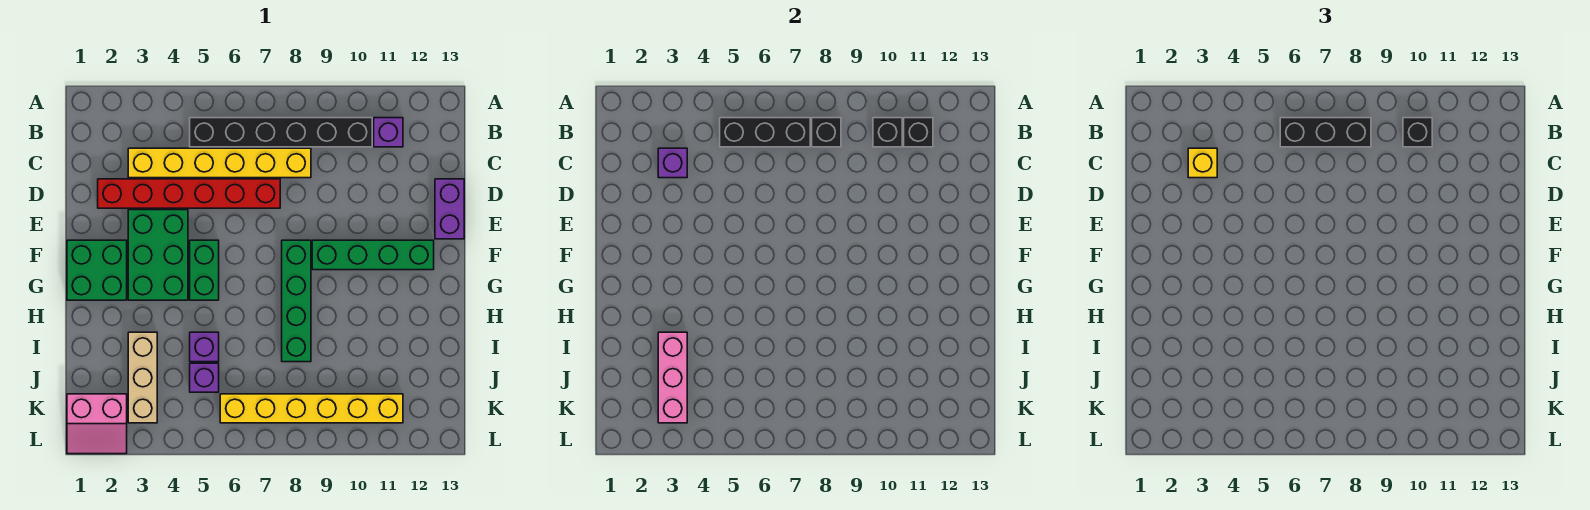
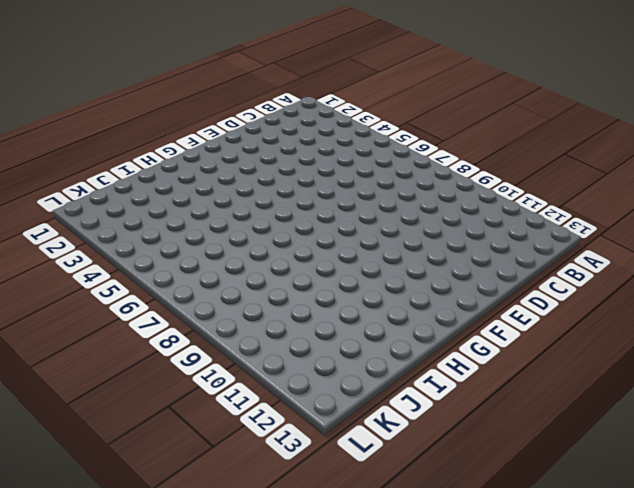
none -> black 1x6 brick [190,118,372,147]
none -> purple 1x1 brick [374,118,403,147]
none -> yellow 1x6 brick [128,148,311,178]

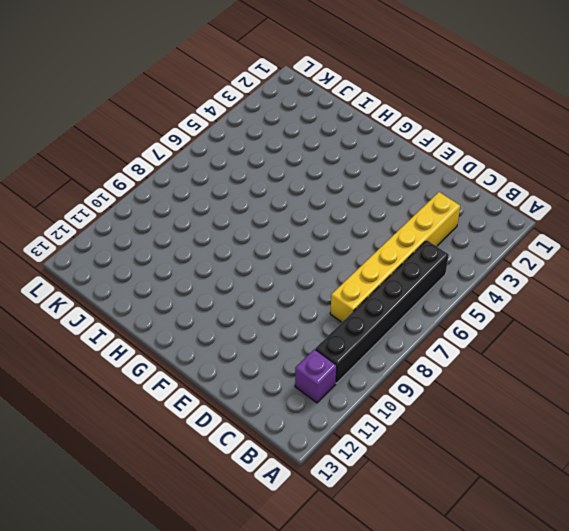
none -> red 1x6 brick [98,179,280,208]
none -> purple 1x2 brick [435,179,464,239]
none -> green 2x3 brick [128,210,188,300]

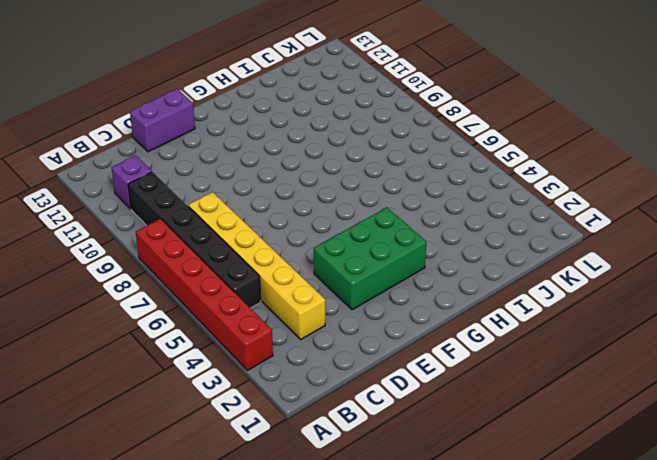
red 1x6 brick [136,219,273,370] -> red 1x6 brick moved to [98,179,280,208]
none -> green 2x2 brick [67,240,127,300]
none -> green 1x2 brick [190,240,219,300]
none -> green 1x4 brick [282,240,311,362]

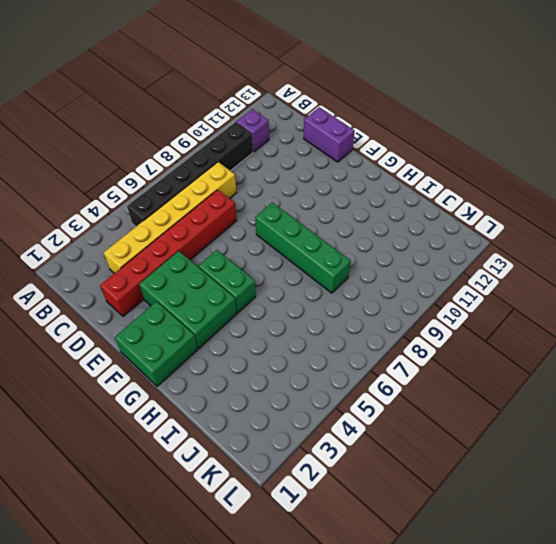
none -> green 1x4 brick [312,240,434,270]
none -> tan 1x3 brick [128,332,157,423]
none -> purple 1x1 brick [190,332,219,362]

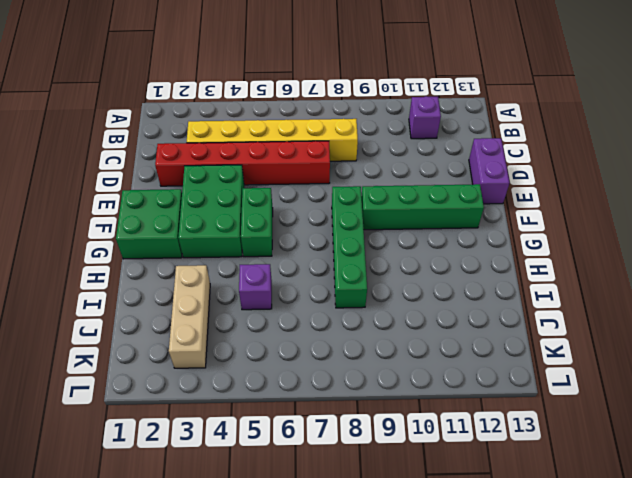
none -> black 1x6 brick [190,118,372,147]
none -> purple 1x1 brick [190,363,219,392]
none -> pink 2x2 slope [67,394,127,454]

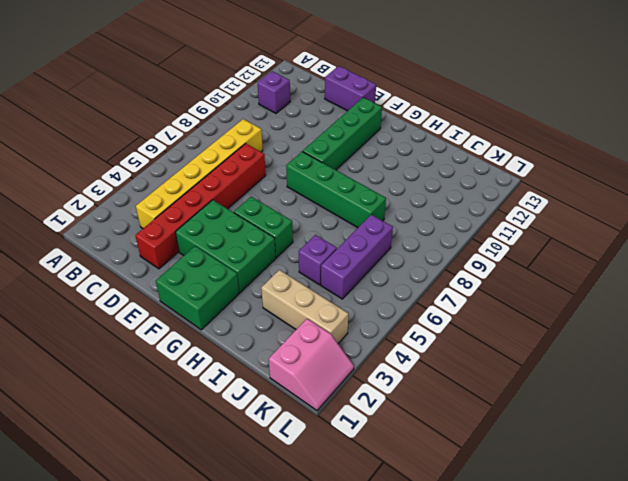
purple 1x3 brick [321,215,393,299] -> purple 1x1 brick [190,363,219,392]
none -> black 1x6 brick [190,118,372,147]
none -> yellow 1x6 brick [220,394,403,423]
none -> black 1x3 brick [720,118,810,147]

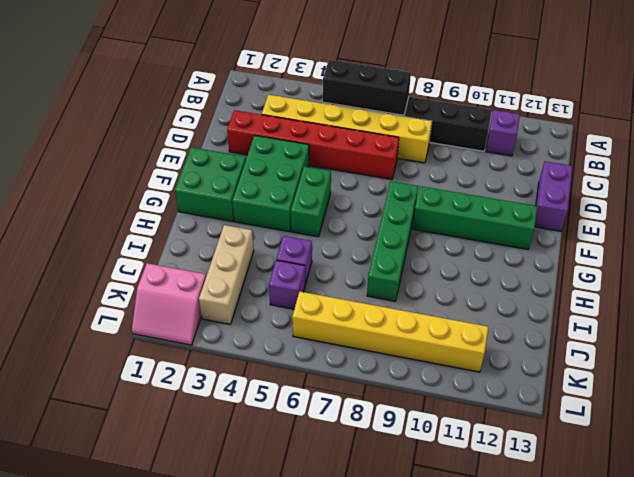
none -> black 1x1 brick [812,118,841,147]
none -> black 1x1 brick [873,118,902,147]
none -> black 1x1 brick [904,118,933,147]

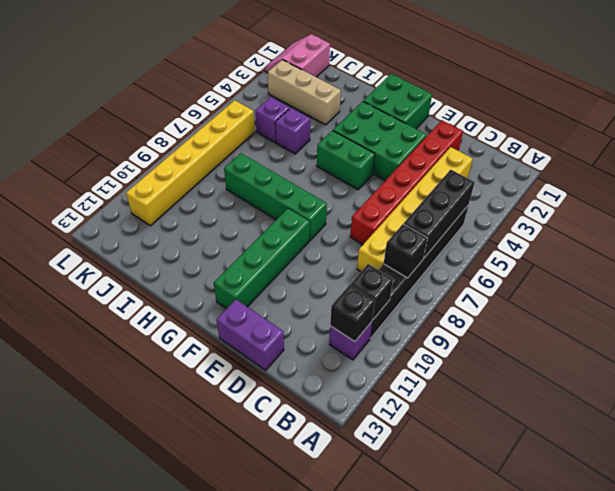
none -> purple 1x1 brick [658,148,687,178]
none -> pink 1x3 brick [658,332,687,423]
none -> black 1x3 brick [1280,118,1371,147]

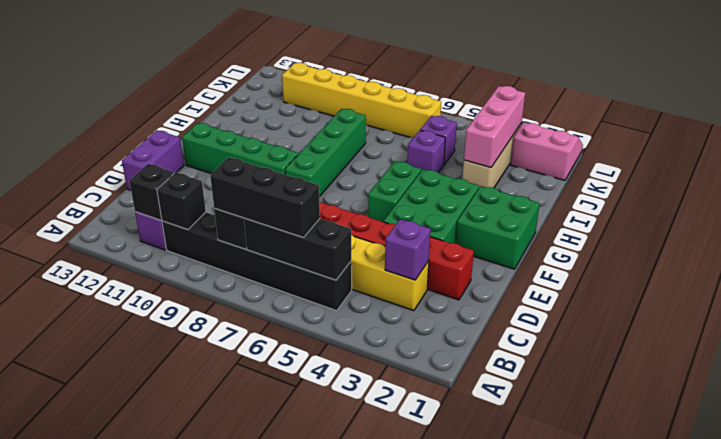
none -> black 1x1 brick [1403,118,1432,147]
none -> yellow 1x1 brick [1188,148,1217,178]

